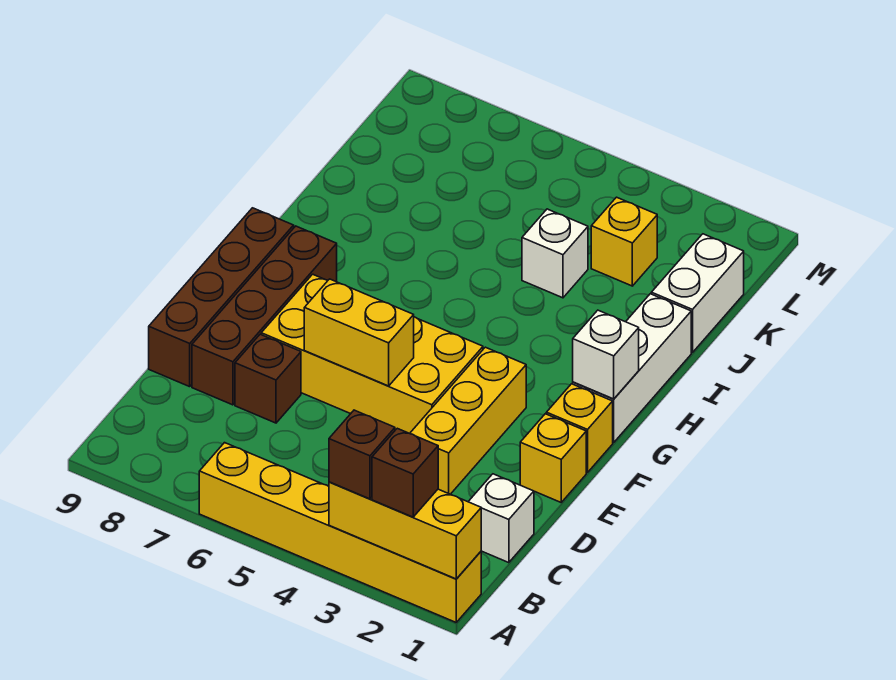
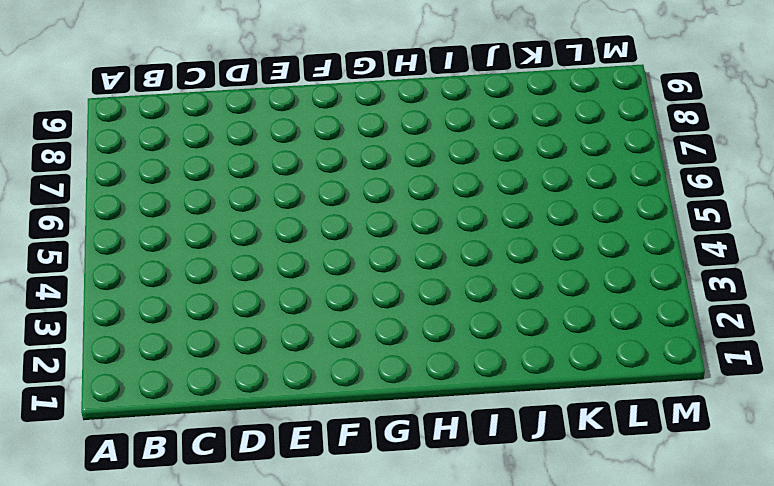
none -> yellow 1x6 brick [199,443,481,622]
none -> white 1x1 brick [468,474,534,563]
none -> yellow 1x3 brick [410,347,526,494]

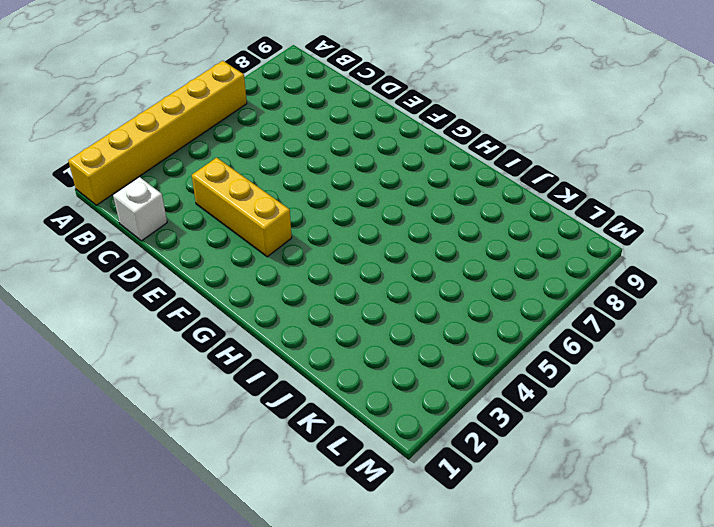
none -> brown 1x1 brick [235,334,301,423]
none -> brown 1x4 brick [192,226,337,405]
none -> brown 1x4 brick [149,208,294,387]

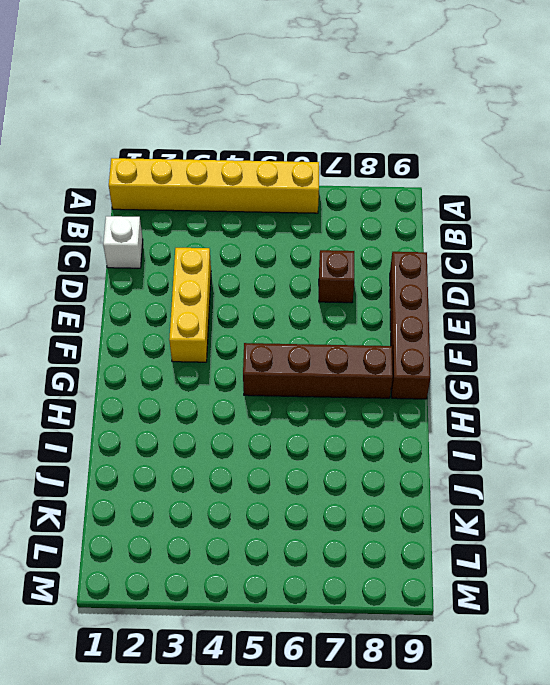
brown 1x4 brick [243,343,393,398] -> brown 1x4 brick turned to [192,226,337,405]
none -> yellow 1x1 brick [520,414,586,502]
none -> yellow 2x4 brick [261,274,483,434]
none -> yellow 1x1 brick [546,384,613,473]

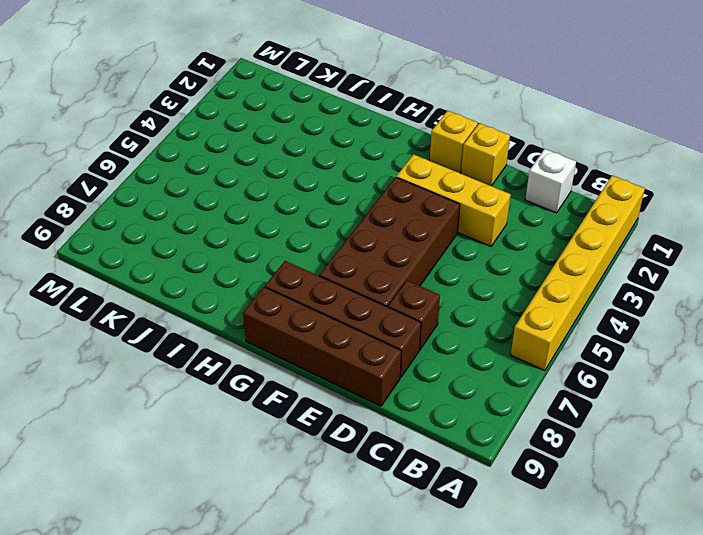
brown 2x4 brick [319,177,460,307] -> yellow 2x4 brick [261,274,483,434]
none -> white 1x3 brick [573,294,691,442]
none -> white 1x2 brick [651,234,744,353]
none -> white 1x1 brick [522,209,588,298]

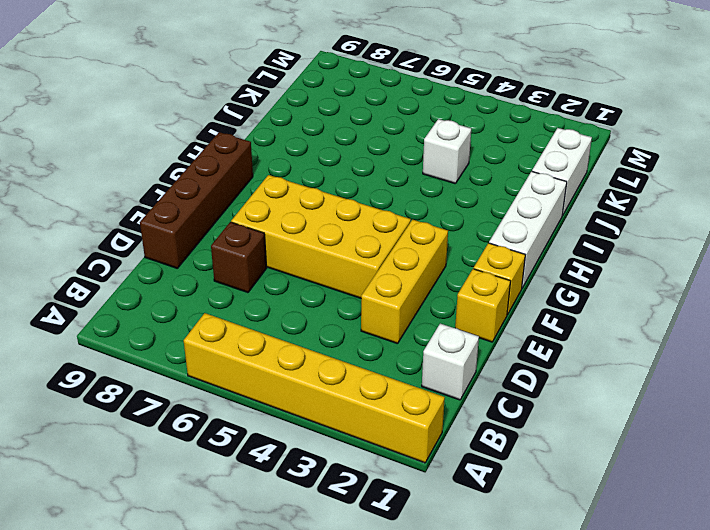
none -> brown 1x4 brick [192,226,337,405]
none -> yellow 1x1 brick [591,197,657,286]
none -> yellow 1x3 brick [329,482,481,579]

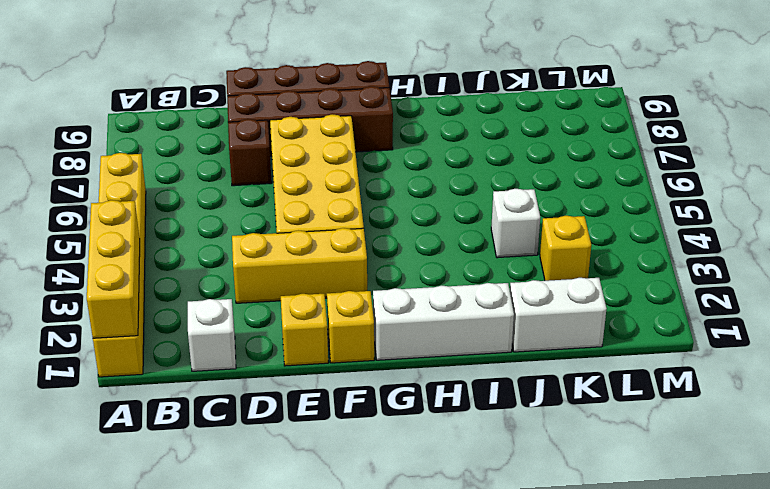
none -> yellow 1x2 brick [304,279,414,386]
none -> white 1x1 brick [573,310,639,399]
none -> brown 1x1 brick [372,428,438,517]

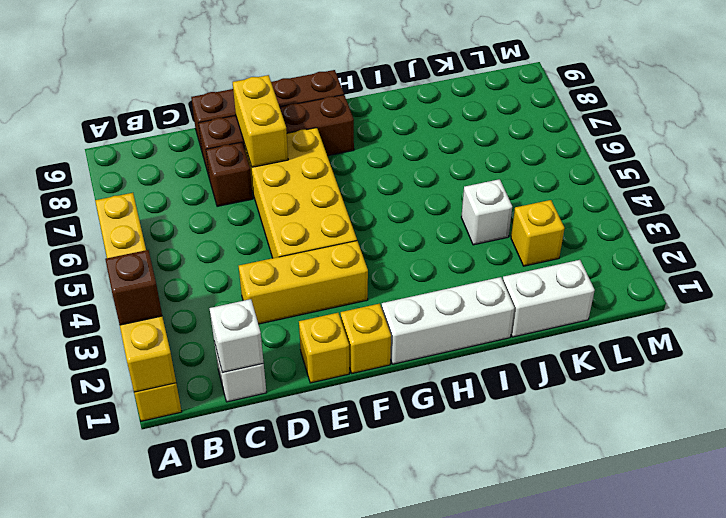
white 1x1 brick [209,299,264,373] -> white 1x1 brick moved to [573,310,639,399]
yellow 1x2 brick [233,75,288,167] -> yellow 1x2 brick moved to [304,279,414,386]
none -> brown 1x1 brick [329,410,395,499]

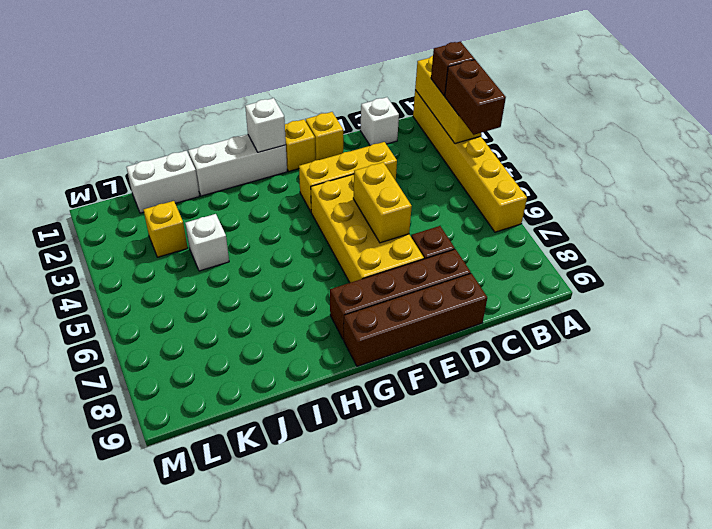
brown 1x2 brick [445,60,506,135] -> brown 1x1 brick [329,410,395,499]

